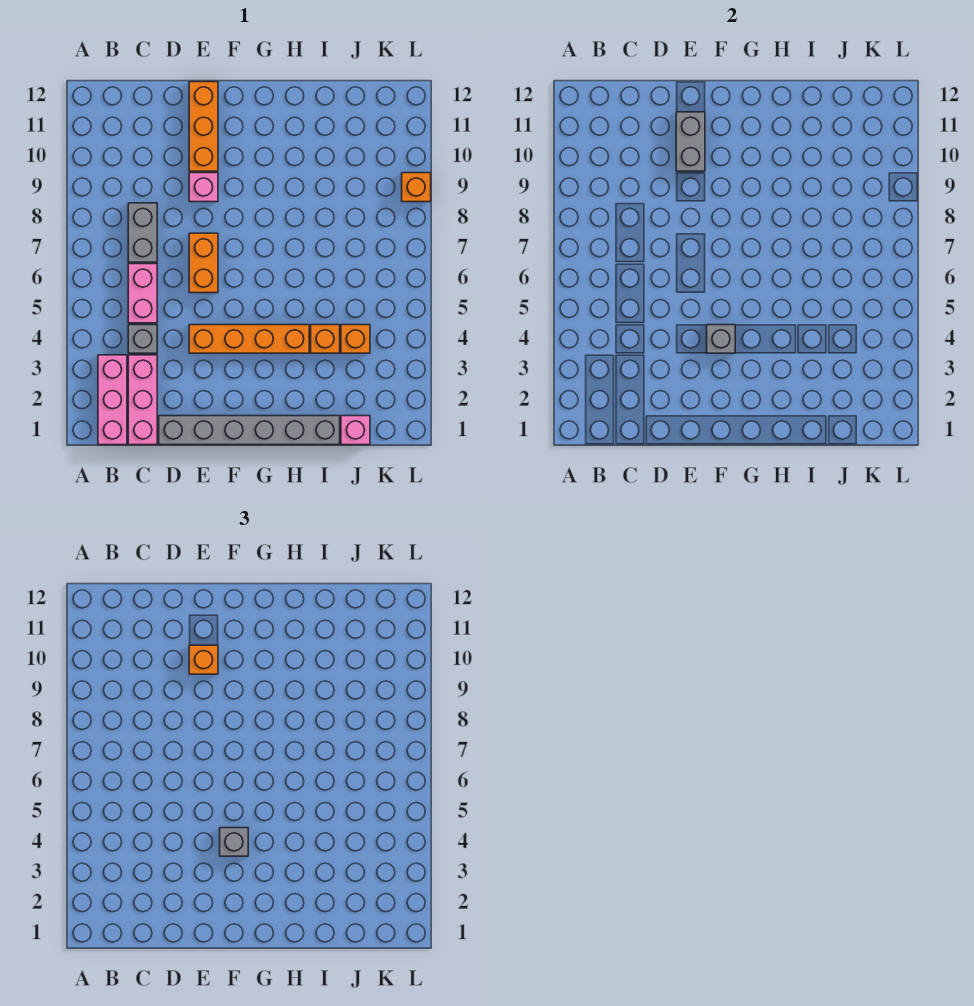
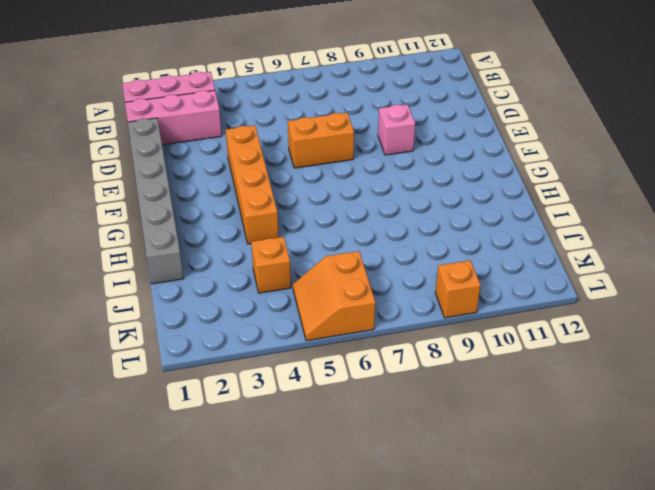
orange 2x2 slope [293,251,375,341] -> none
none -> grey 1x1 brick [128,325,157,353]
none -> pink 1x2 brick [128,264,157,323]
none -> grey 1x2 brick [128,203,157,262]

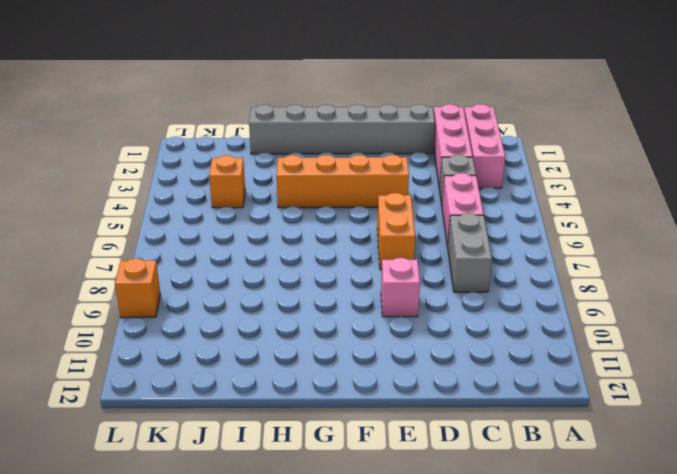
none -> orange 1x3 brick [189,82,218,171]
none -> orange 1x1 brick [311,325,340,353]
none -> pink 1x1 brick [341,416,370,445]

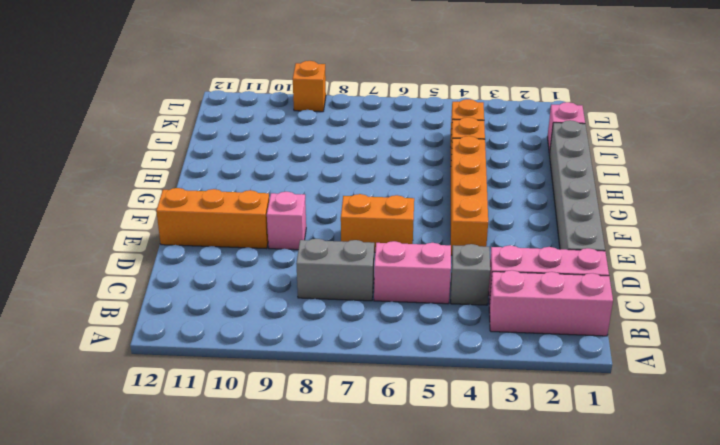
none -> grey 1x2 brick [676,112,705,171]
none -> grey 1x1 brick [707,325,735,353]
none -> orange 1x1 brick [189,645,218,674]

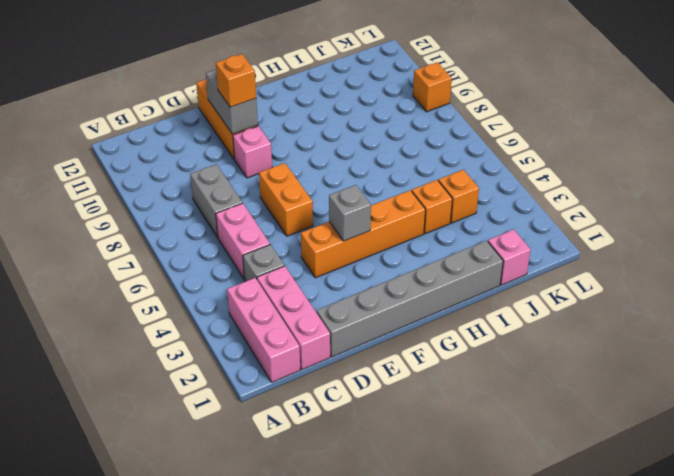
none -> grey 1x1 brick [220,828,248,856]

